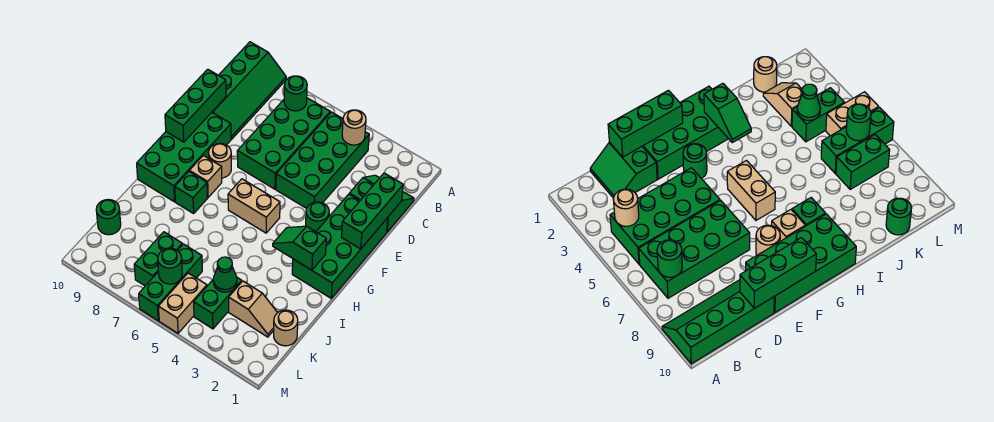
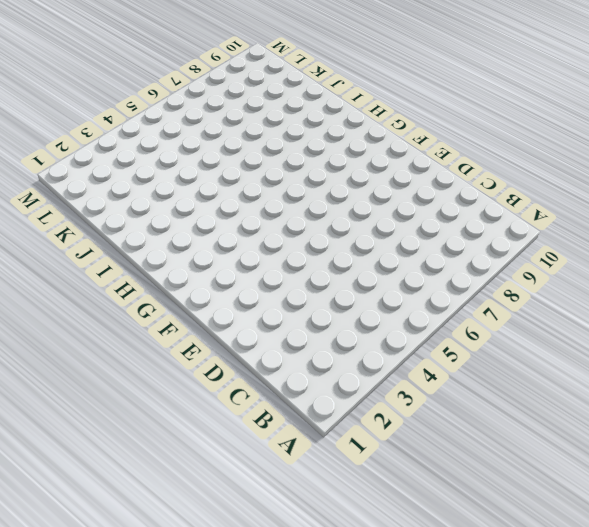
none -> green 2x4 slope [212,42,286,139]
none -> green 2x4 brick [276,112,369,208]
none -> green 2x4 brick [237,98,330,189]

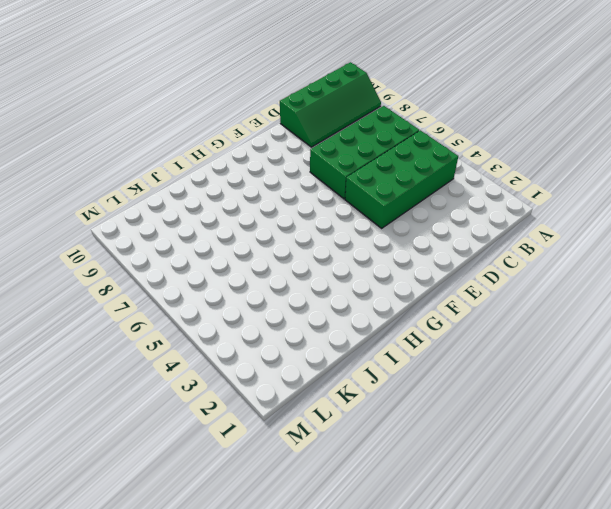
none -> green 2x2 slope [349,175,414,232]
none -> green 2x4 brick [292,194,388,298]
none -> green 2x4 brick [137,113,231,202]

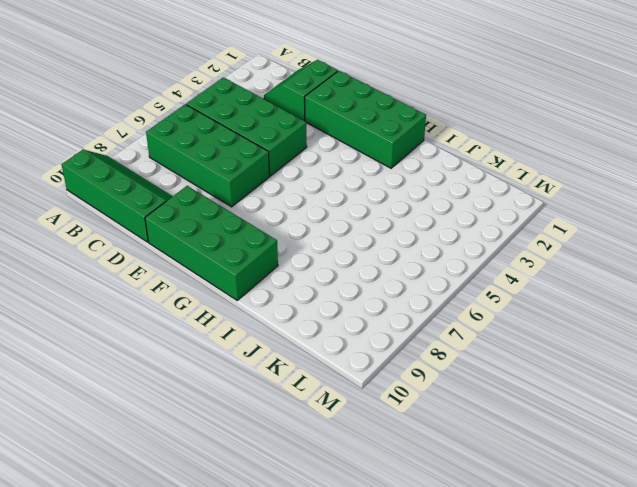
none -> green 1x1 round brick [306,202,329,232]
none -> tan 1x1 round brick [208,143,231,178]
none -> tan 1x2 brick [228,179,280,233]

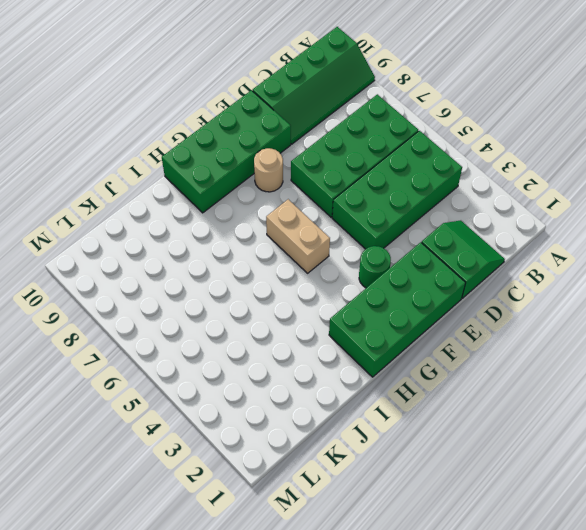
none -> tan 1x1 brick [189,156,222,197]
none -> green 1x1 brick [175,171,207,213]
none -> tan 1x1 round brick [274,310,298,346]

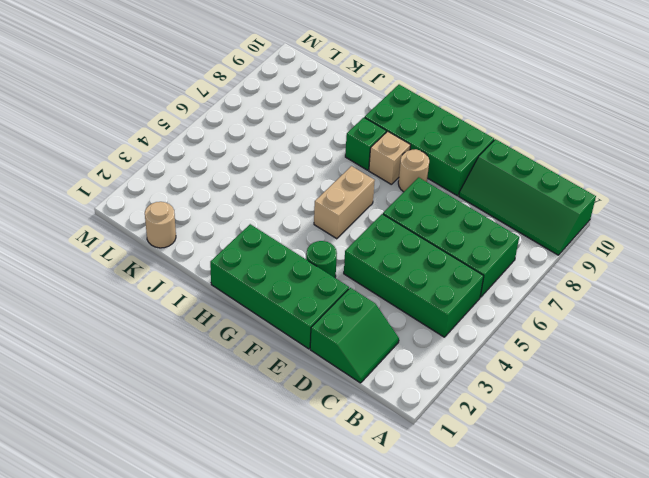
none -> tan 1x2 slope [229,281,278,337]
none -> green 1x2 brick [194,278,242,329]
none -> green 1x3 brick [139,244,202,321]

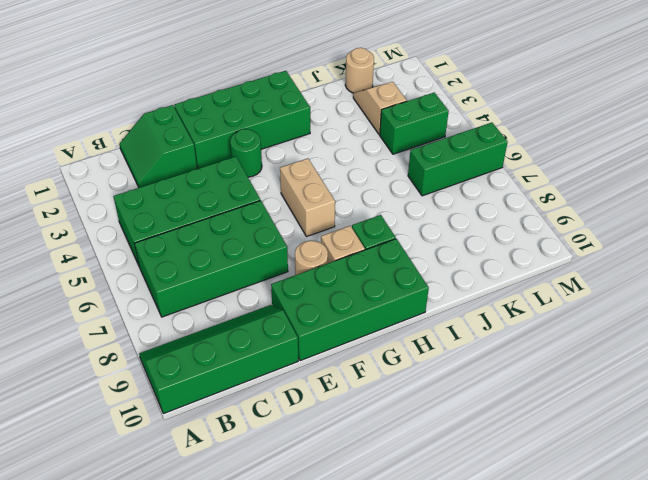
none -> green 1x2 brick [134,232,182,286]
none -> green 1x1 round brick [96,199,121,235]
none -> tan 1x2 brick [158,273,207,333]

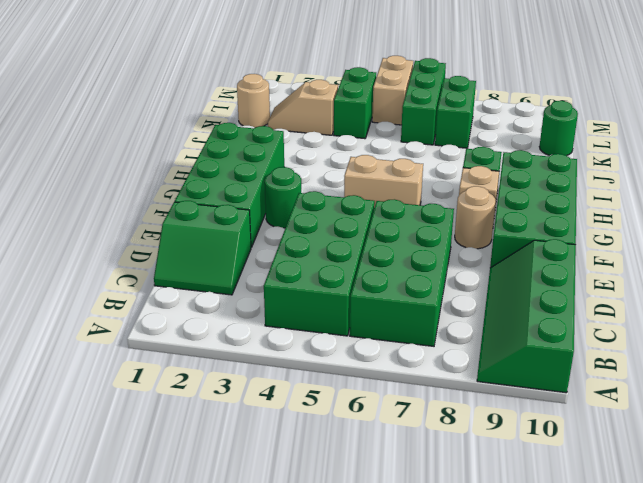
none -> tan 1x1 round brick [342,110,366,145]
none -> green 1x1 round brick [284,76,307,111]
none -> green 1x3 brick [342,173,403,249]

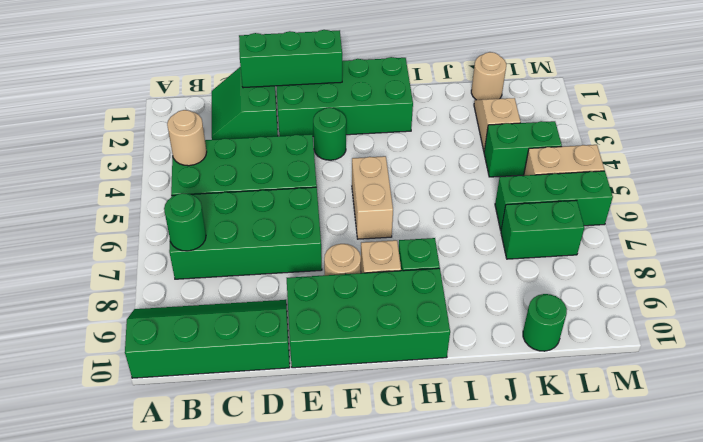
none -> green 1x3 brick [165,69,226,142]
none -> green 1x2 slope [273,226,326,270]
none -> green 1x1 cone [213,257,237,292]

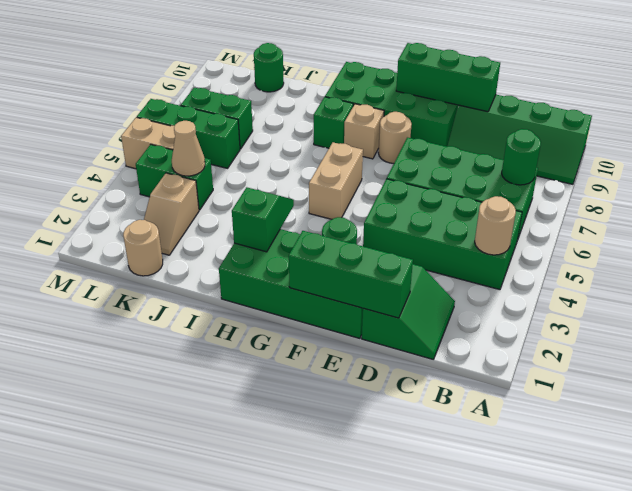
tan 1x1 cone [172,121,205,176] -> green 1x1 cone [213,257,237,292]
none -> green 1x1 round brick [158,248,182,284]

